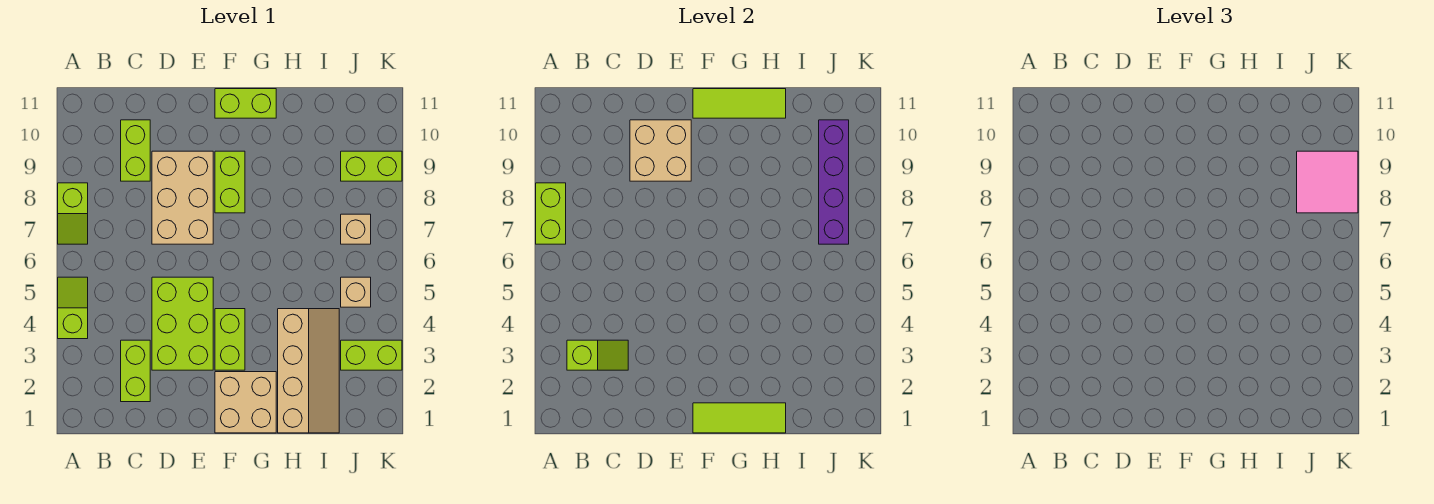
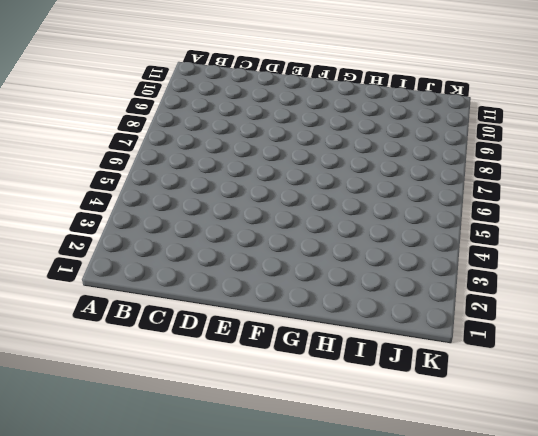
none -> lime 1x2 slope [58,277,88,339]
none -> lime 1x2 slope [58,183,88,244]
none -> lime 1x2 brick [121,340,150,402]

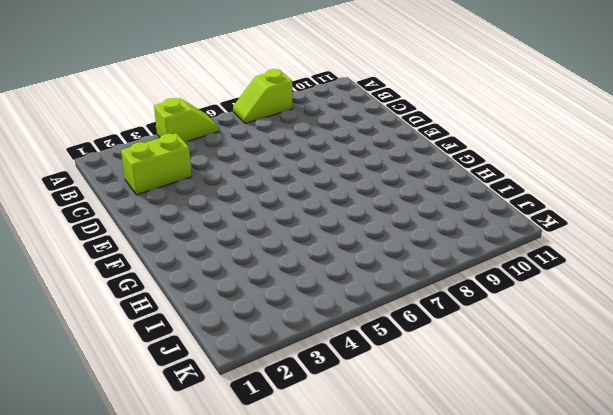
none -> lime 1x2 brick [121,120,150,181]
none -> lime 2x3 brick [152,277,213,370]
none -> tan 2x3 brick [152,151,213,244]

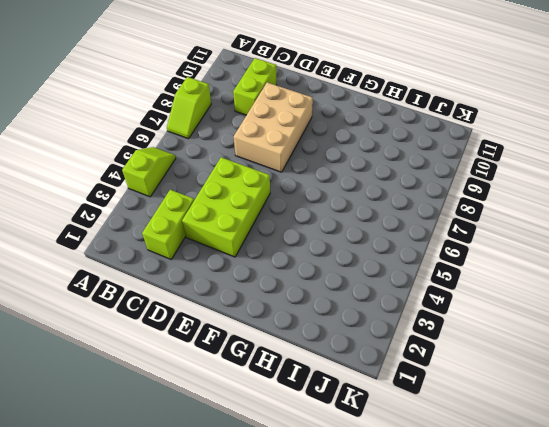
none -> tan 2x2 brick [215,372,276,433]
none -> lime 1x2 brick [215,309,245,370]
none -> lime 1x2 brick [215,151,245,213]

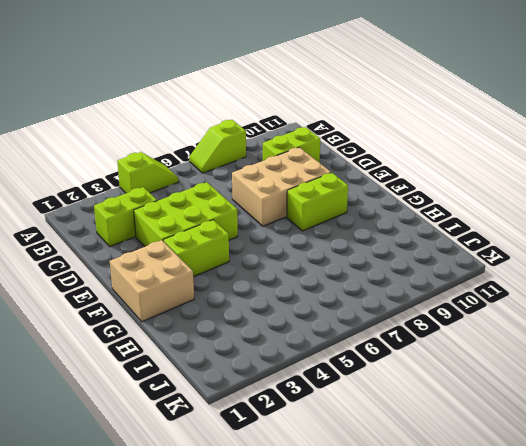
none -> lime 1x2 brick [215,89,276,118]
none -> tan 2x4 slope [278,309,339,433]
none -> lime 1x2 brick [341,340,402,370]

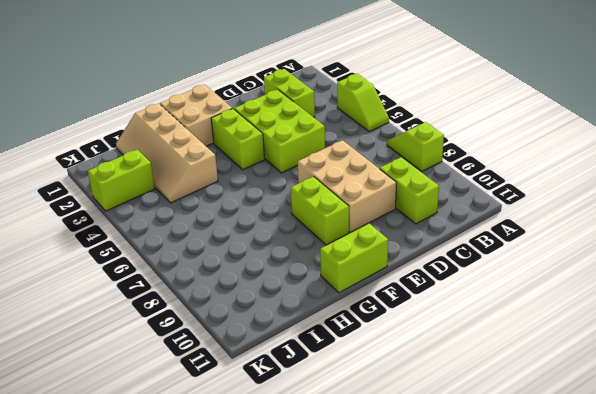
none -> tan 1x1 brick [341,277,371,307]
none -> tan 1x1 brick [341,214,371,244]
none -> lime 1x2 brick [341,151,402,181]

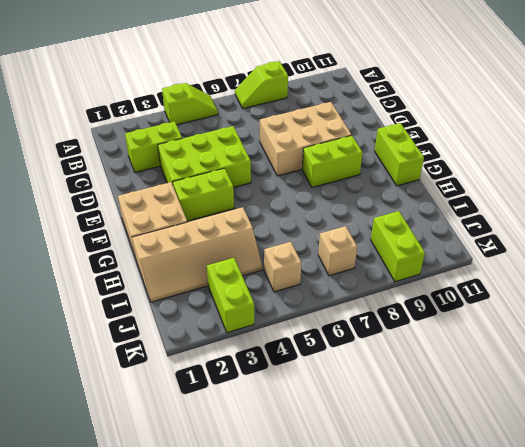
none -> lime 1x2 brick [121,120,150,181]
none -> lime 1x2 brick [536,183,566,244]
none -> lime 1x2 slope [567,340,628,370]

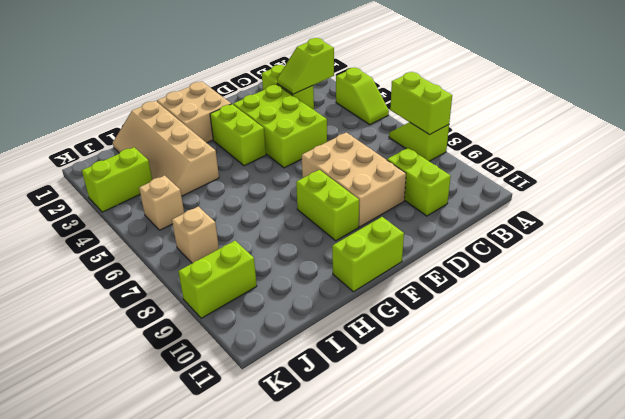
none -> tan 2x2 brick [630,120,691,181]
none -> lime 1x3 tile [693,403,786,433]
none -> lime 1x3 tile [693,89,786,118]

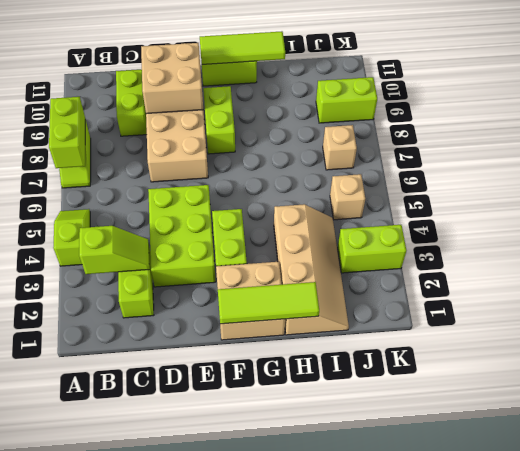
none -> purple 1x4 brick [819,120,849,244]
none -> pink 2x2 tile [1297,151,1358,213]

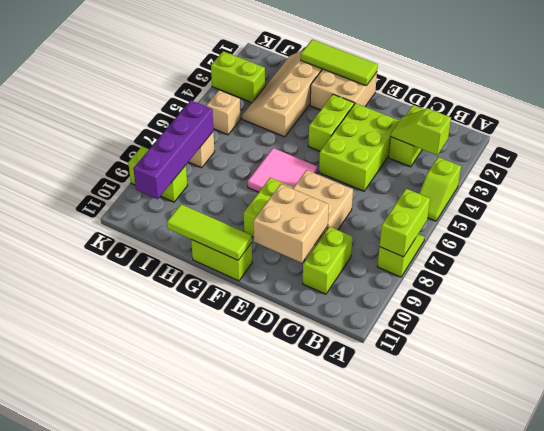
pink 2x2 tile [248,148,317,192] -> pink 2x2 tile moved to [1297,151,1358,213]

